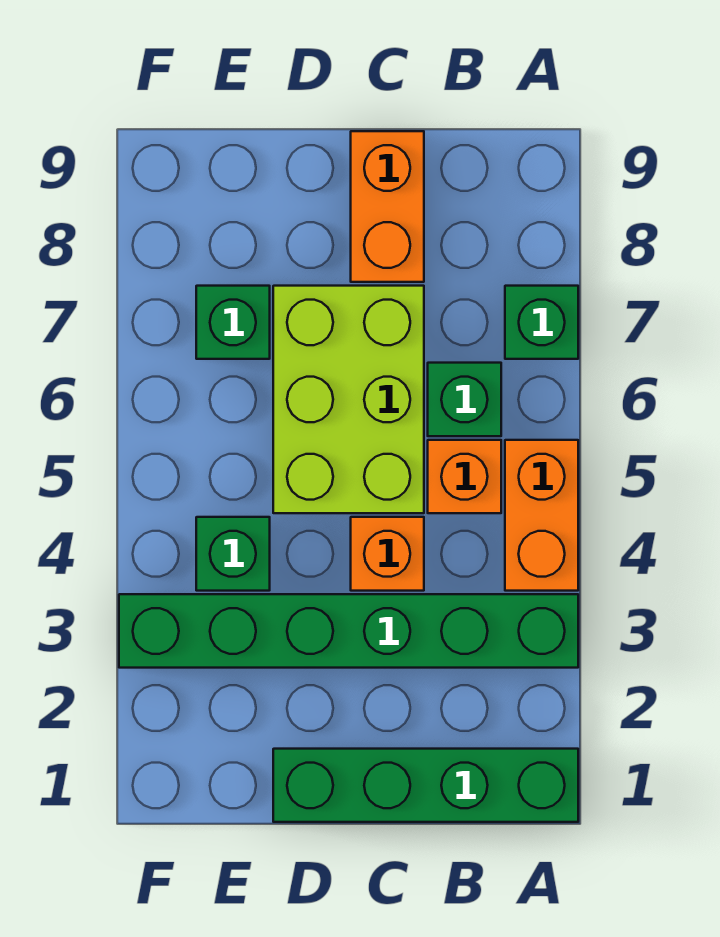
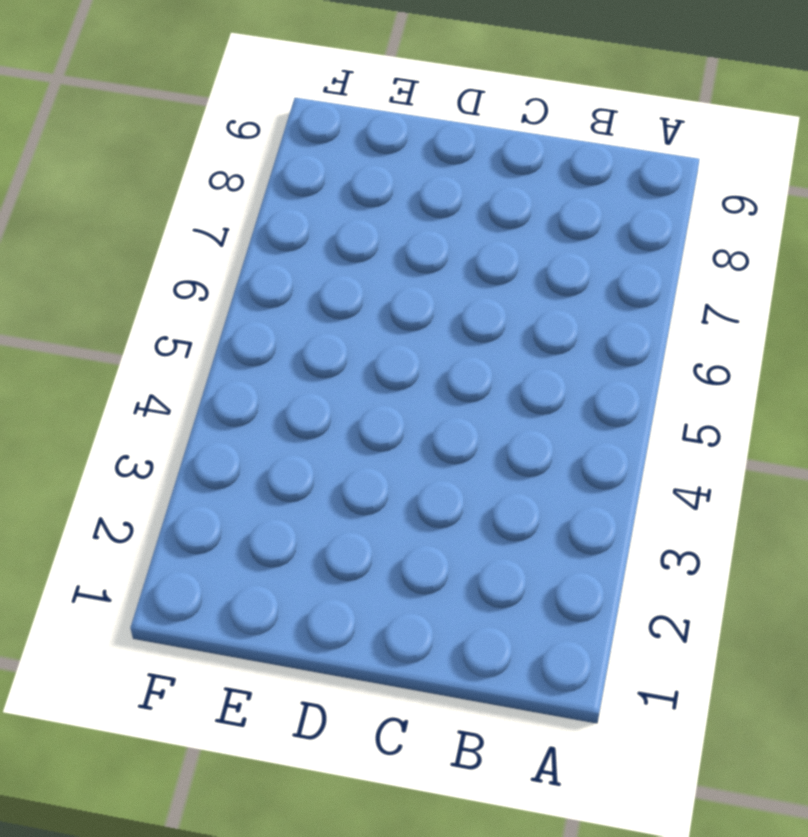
none -> green 1x4 brick [273,749,578,822]
none -> green 1x6 brick [119,594,578,668]

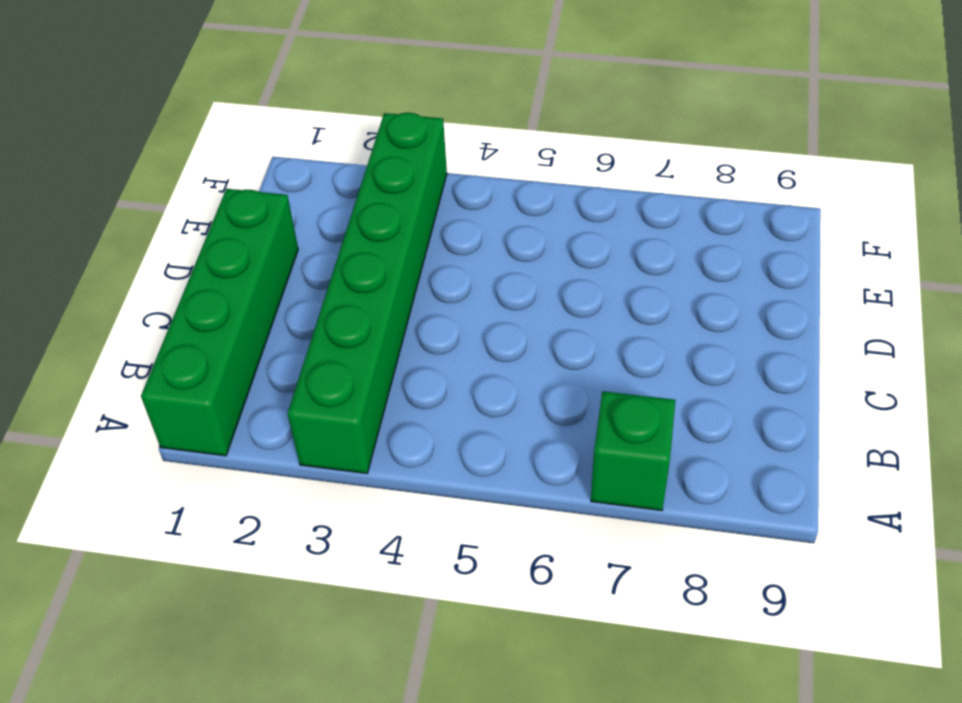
none -> orange 1x2 brick [505,440,578,591]
none -> orange 1x1 brick [428,440,501,513]

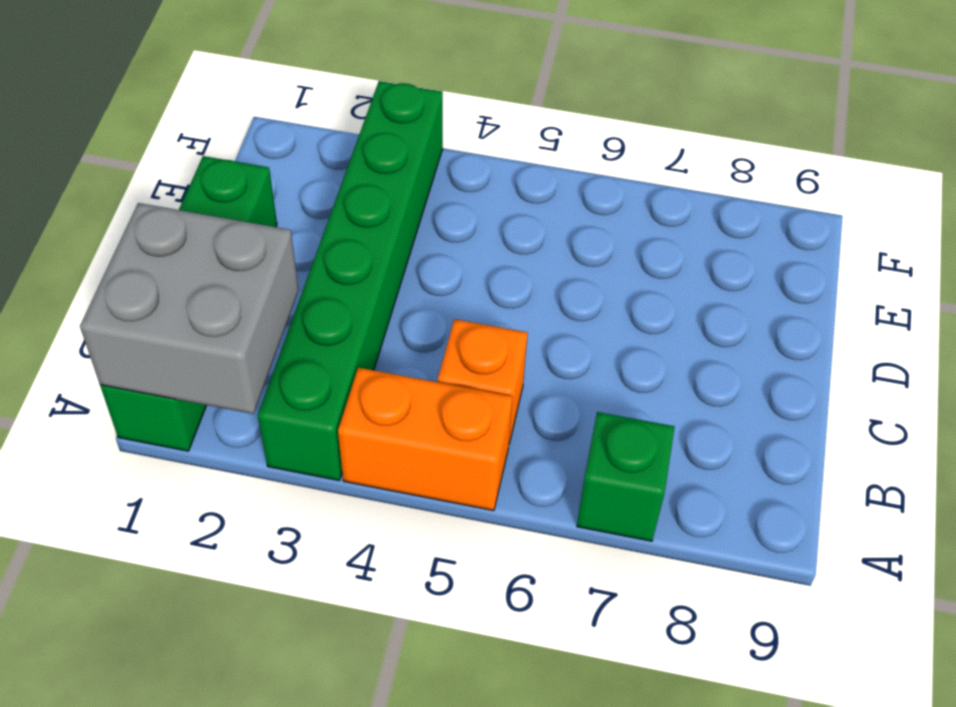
grey 2x2 brick [80,203,299,414] -> none
none -> green 1x1 brick [428,363,501,436]
none -> orange 1x1 brick [351,517,424,591]

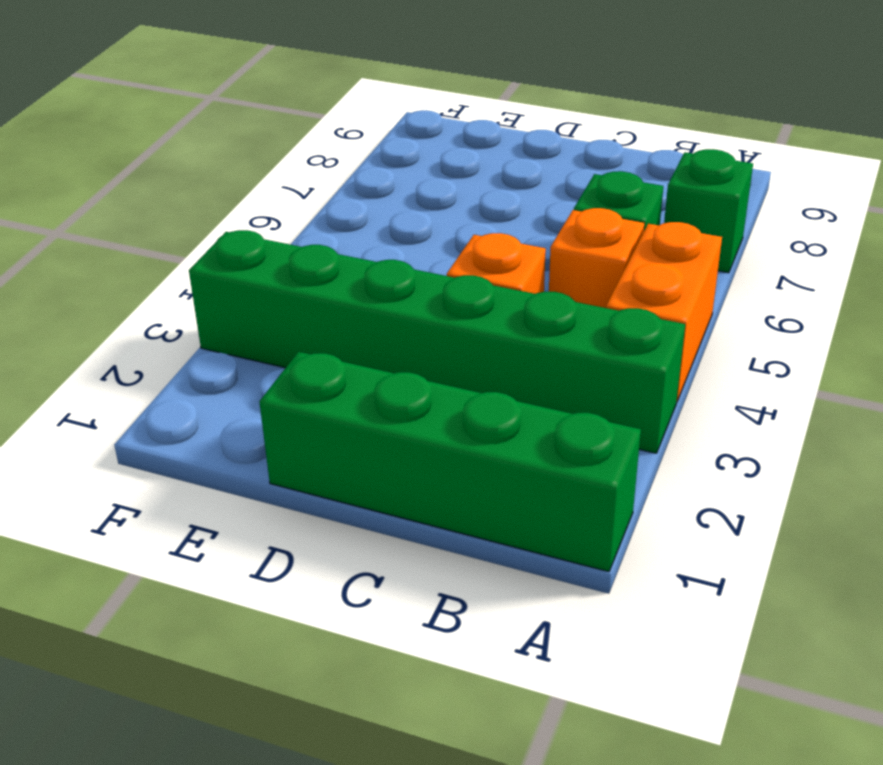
none -> lime 2x3 brick [273,286,424,513]
none -> orange 1x2 brick [351,131,424,282]

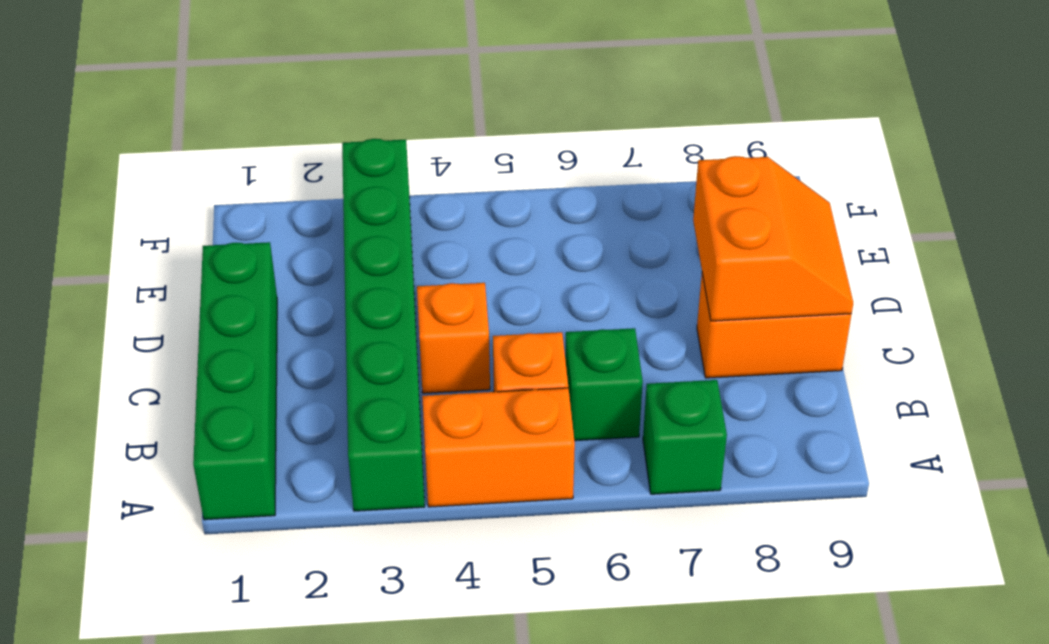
orange 2x2 slope [693,156,853,321] -> none
none -> lime 2x3 brick [273,286,424,513]
none -> green 1x1 brick [196,517,270,591]

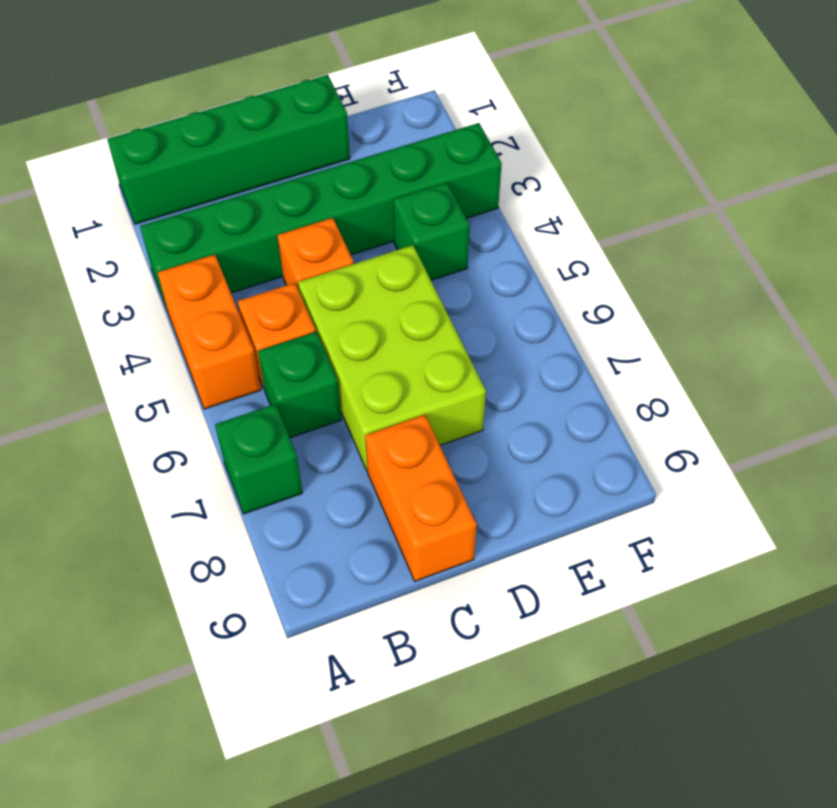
none -> green 1x1 brick [196,286,270,359]

